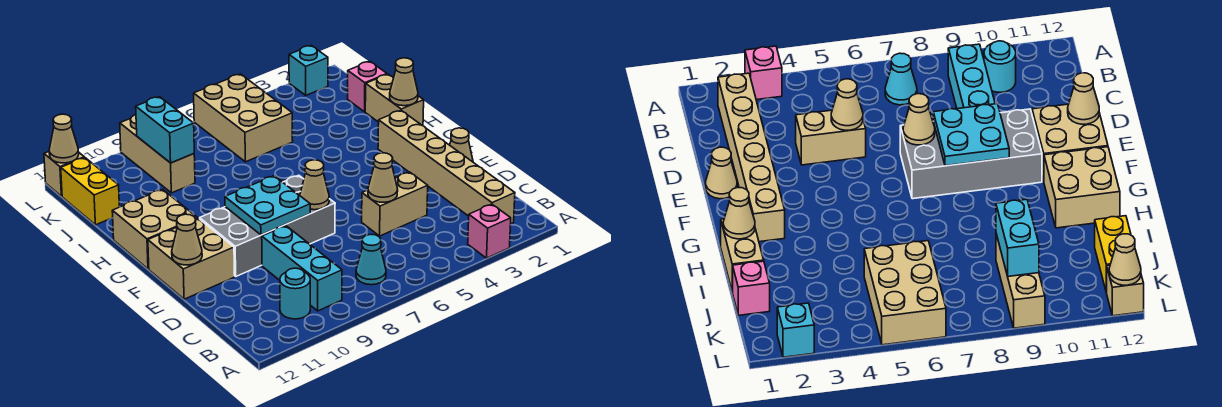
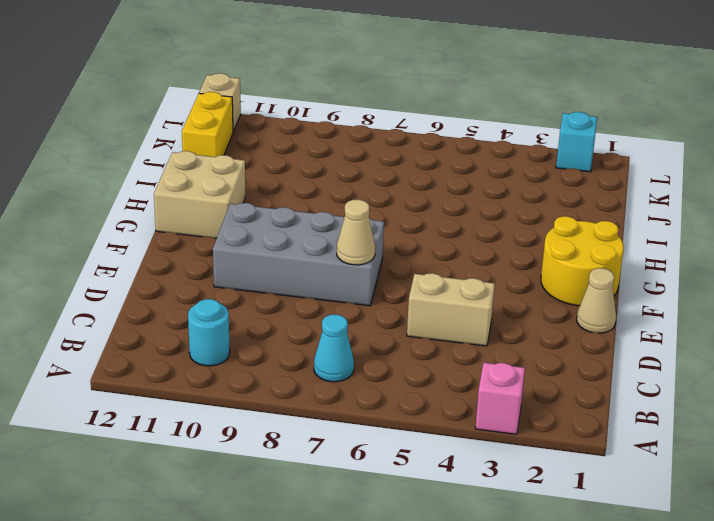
yellow 2x2 round brick [541,216,624,306] -> tan 1x6 brick [378,111,515,223]
none -> cyan 1x3 brick [262,226,342,311]
none -> tan 2x2 brick [148,218,235,299]
none -> tan 1x2 brick [365,74,424,126]

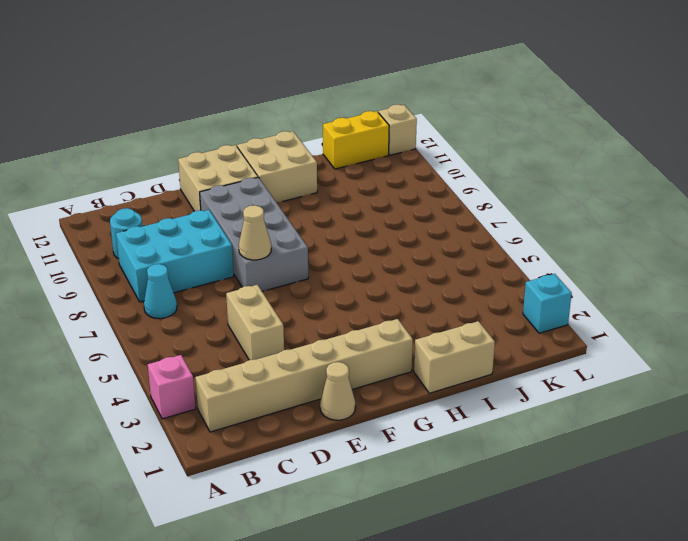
cyan 2x3 brick [116,210,234,302] -> cyan 1x3 brick [262,226,342,311]
none -> pink 1x1 brick [348,61,387,112]
none -> tan 2x3 brick [194,74,293,162]
none -> tan 1x3 brick [120,115,195,193]

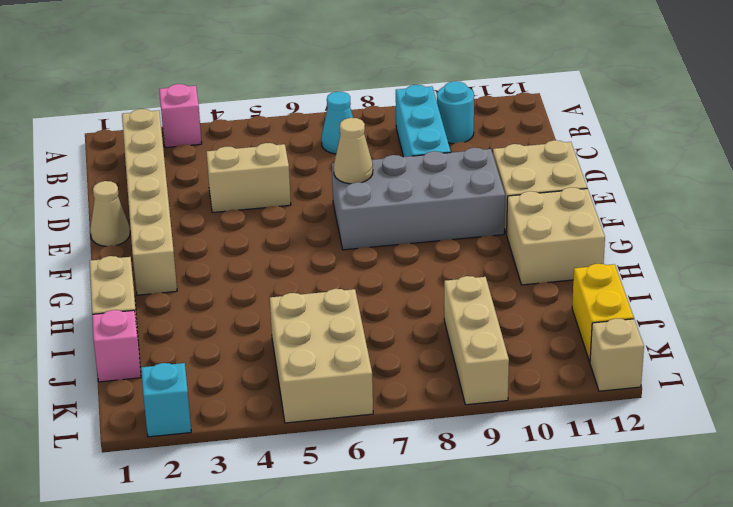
none -> tan 1x1 cone [368,153,398,202]
none -> cyan 2x2 plate [225,176,310,235]
none -> tan 1x1 cone [172,214,202,265]

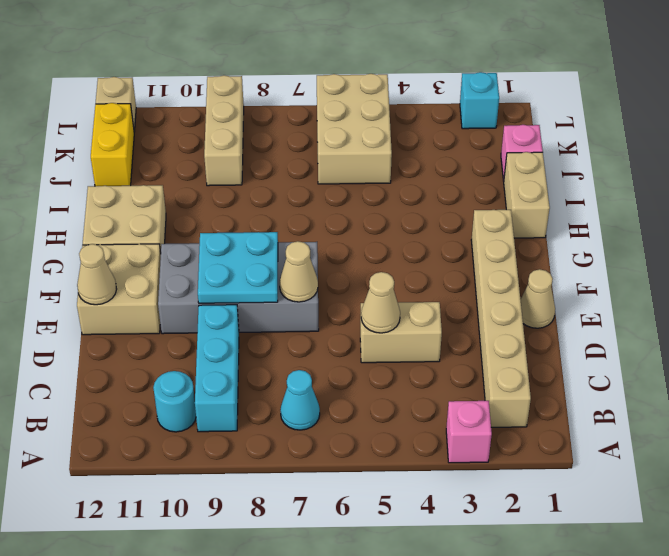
none -> tan 1x1 cone [390,58,418,106]
none -> cyan 1x2 brick [136,97,194,163]
none -> tan 1x1 cone [49,114,79,163]

